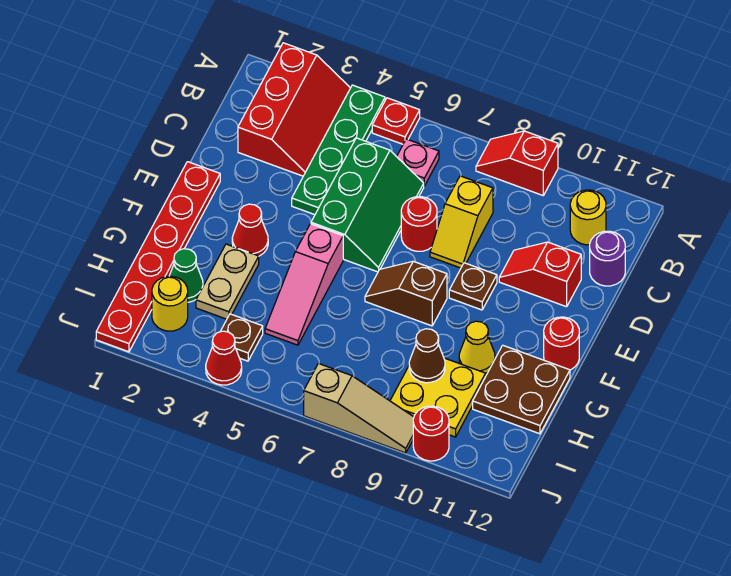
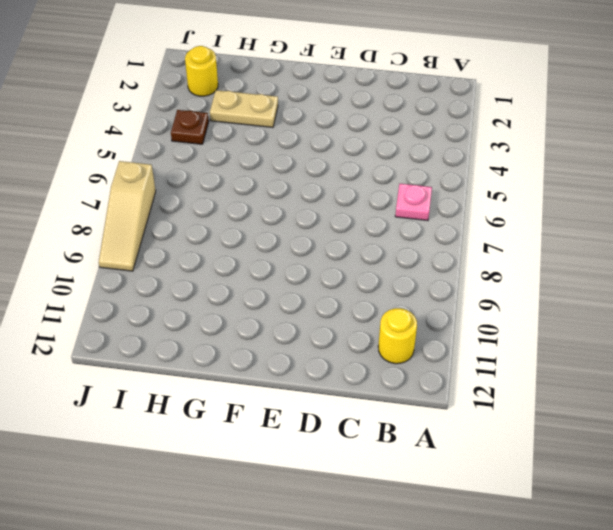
none -> red 2x3 slope [238,43,350,176]
none -> green 1x4 plate [292,85,385,215]
none -> red 1x1 plate [372,98,420,144]

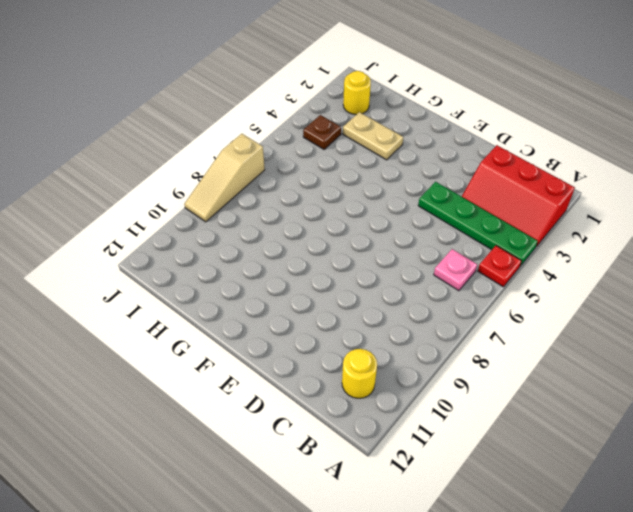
none -> red 1x2 slope [476,131,558,195]
none -> green 2x3 slope [311,138,424,272]
none -> yellow 1x2 slope [430,176,493,268]

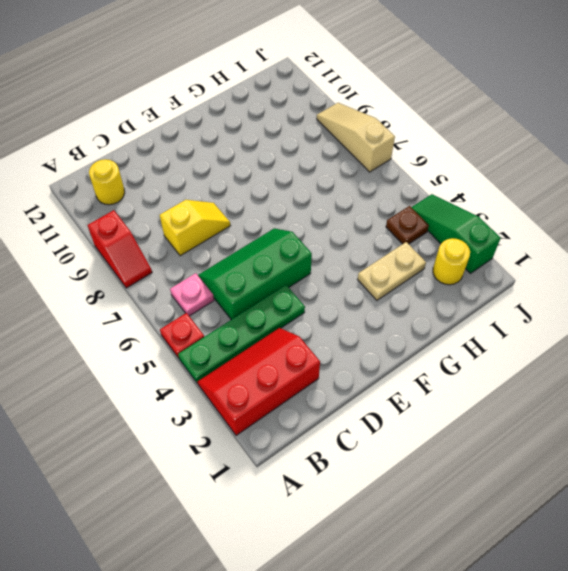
green 1x3 slope [411,194,501,273] -> red 1x1 cone [206,331,242,385]
none -> purple 1x1 round brick [590,231,625,286]
none -> red 1x1 round brick [401,197,437,251]
none -> red 1x2 slope [499,242,581,307]

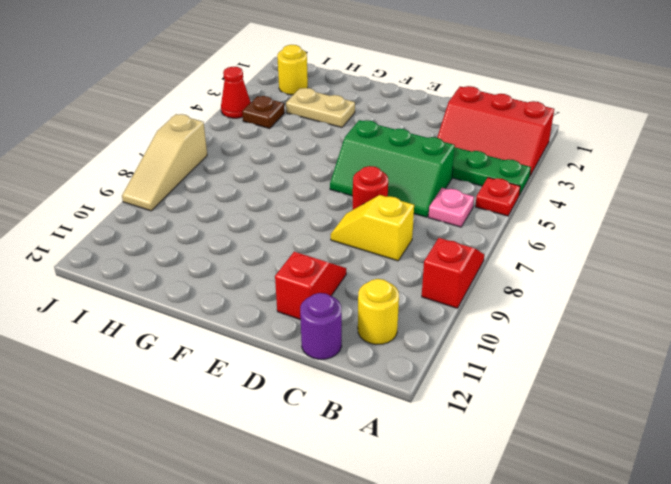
none -> red 1x6 plate [96,162,220,352]
none -> brown 1x1 plate [449,263,497,310]
none -> red 1x1 cone [232,204,268,256]

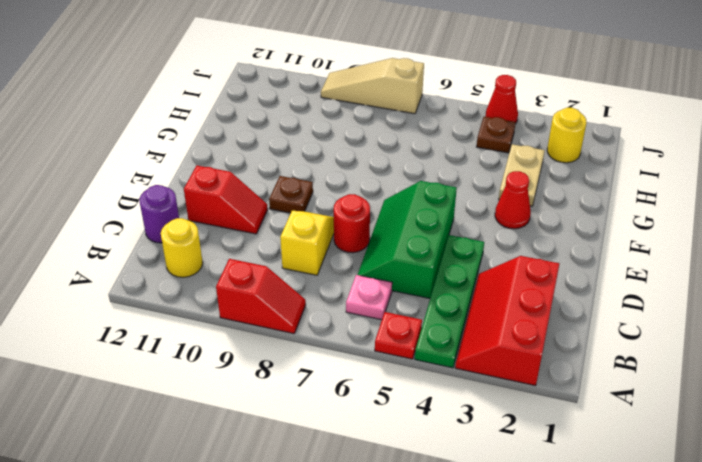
none -> red 1x6 plate [96,162,220,352]
none -> pink 1x3 slope [265,224,343,345]
none -> brown 1x2 slope [365,261,447,326]

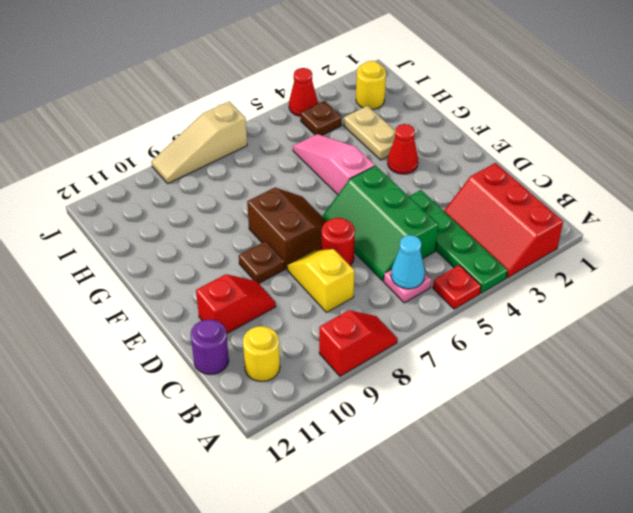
cyan 1x1 cone [391,235,425,289] -> none
brown 2x2 slope [247,187,327,269] -> brown 1x2 slope [365,261,447,326]
none -> red 1x6 plate [96,162,220,352]
none -> red 1x1 round brick [544,317,579,370]
none -> yellow 1x1 cone [459,321,495,373]

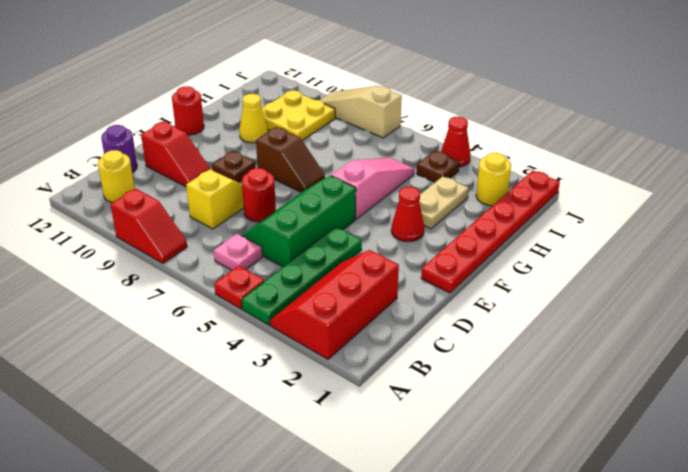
none -> brown 2x2 plate [473,345,570,434]
none -> green 1x1 cone [169,249,203,302]
none -> red 1x1 round brick [413,406,449,461]

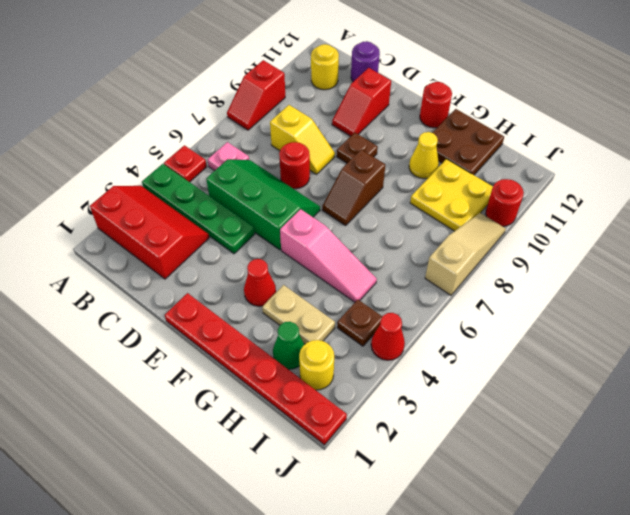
none -> brown 1x1 cone [409,329,445,383]

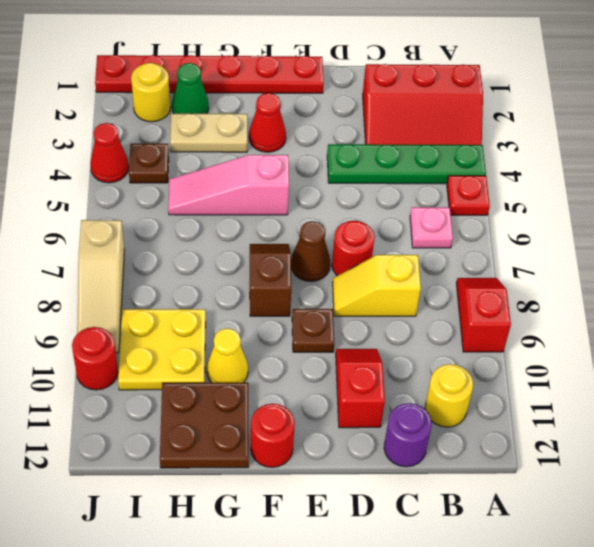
brown 1x1 cone [291,221,330,281] -> brown 1x1 cone moved to [409,329,445,383]
none -> green 2x3 slope [311,138,424,272]

